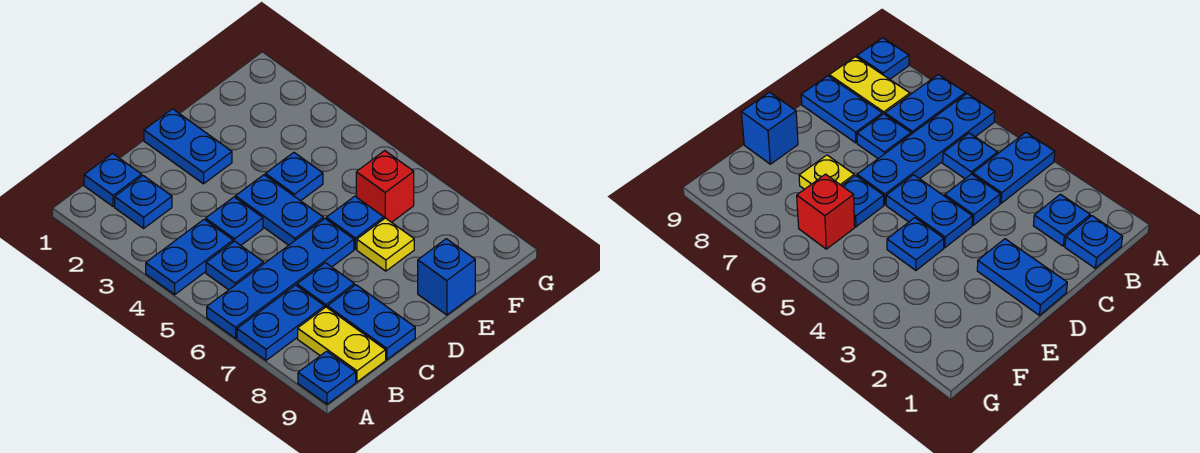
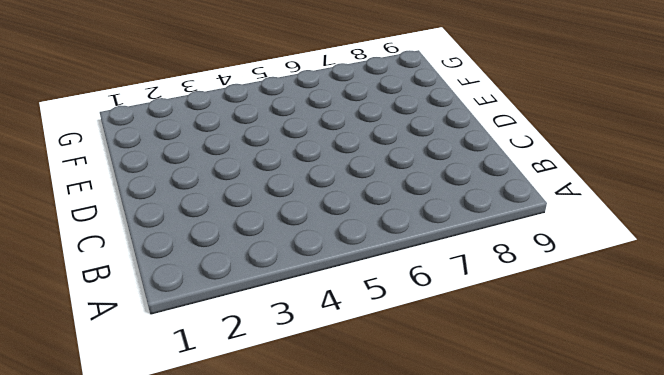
none -> blue 1x2 plate [146,219,233,295]
none -> blue 1x4 plate [207,219,354,338]
none -> blue 1x2 plate [237,285,325,360]

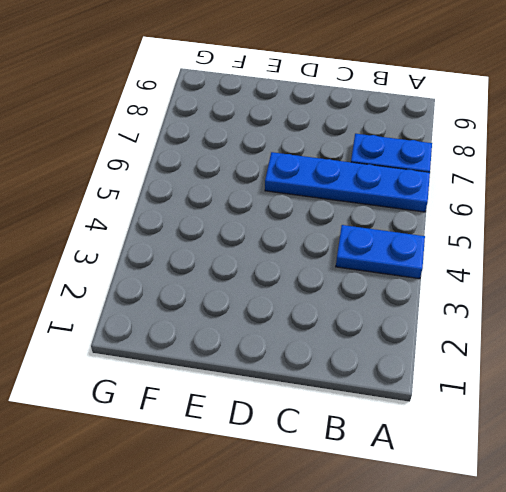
none -> blue 1x1 plate [298,351,356,404]
none -> blue 1x1 plate [84,154,142,207]
none -> blue 1x1 plate [115,176,172,228]

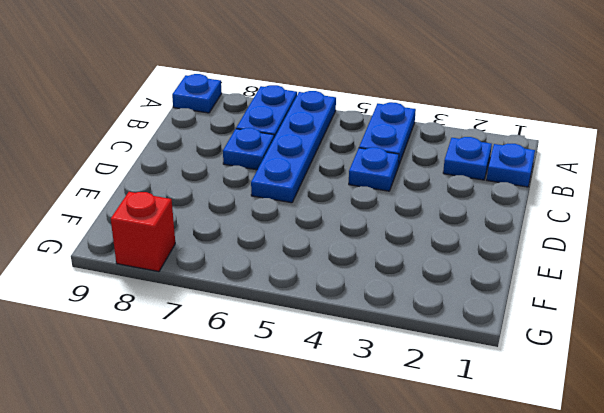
red 1x1 brick [111,192,175,272] -> red 1x1 brick moved to [356,151,414,222]
none -> blue 1x1 plate [206,241,264,290]
none -> yellow 1x2 plate [298,307,386,382]
none -> blue 1x2 plate [327,285,415,360]

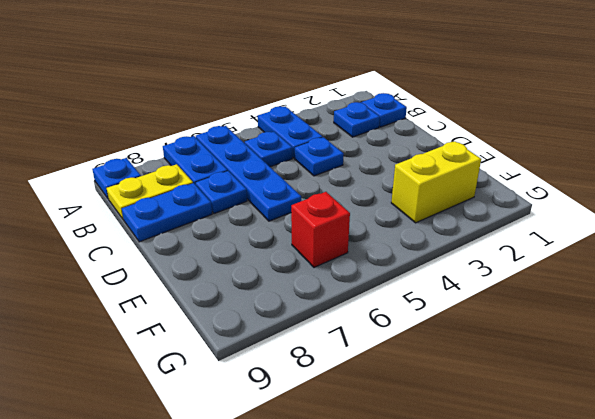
yellow 1x2 brick [391,141,481,223] -> none
none -> blue 1x2 plate [144,109,232,184]
none -> blue 1x2 plate [235,175,323,245]
none -> blue 1x1 plate [265,152,323,201]

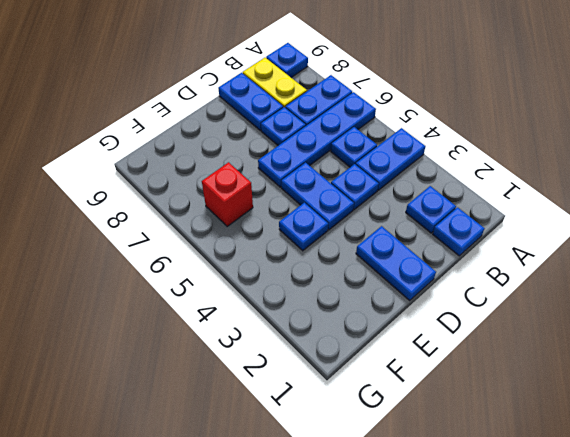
none -> blue 1x1 plate [326,196,384,249]
none -> yellow 1x1 plate [357,218,414,271]
none -> blue 1x1 brick [418,239,475,315]

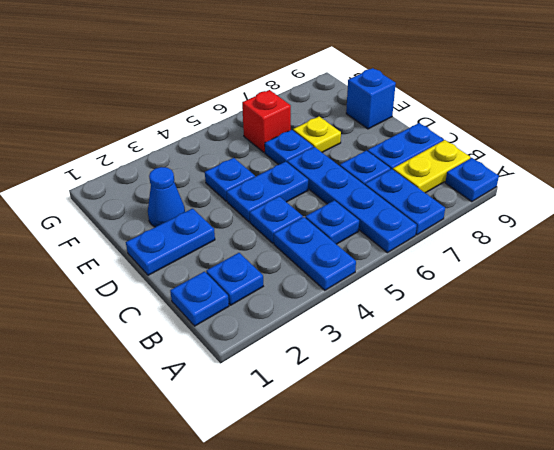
blue 1x1 cone [148,167,185,227] -> none

